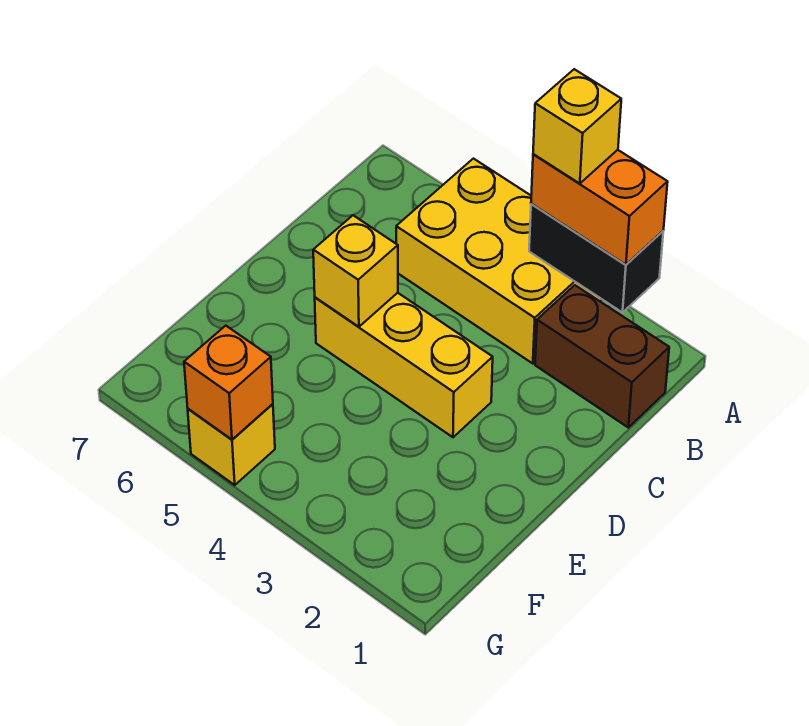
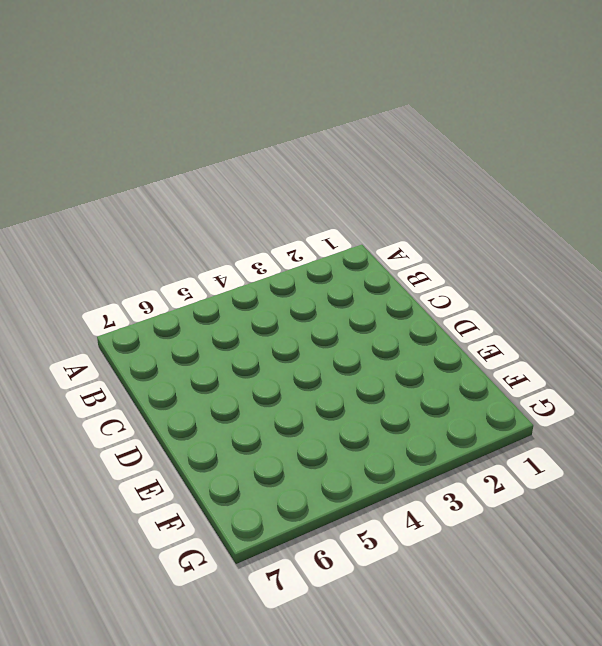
none -> yellow 2x3 brick [396,159,602,364]
none -> brown 1x2 brick [535,285,669,427]

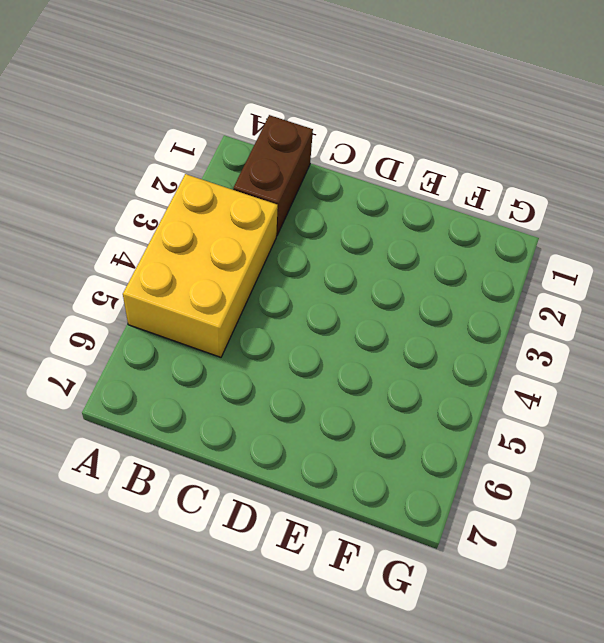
none -> yellow 1x3 brick [315,293,493,437]
none -> yellow 1x1 brick [188,404,275,485]

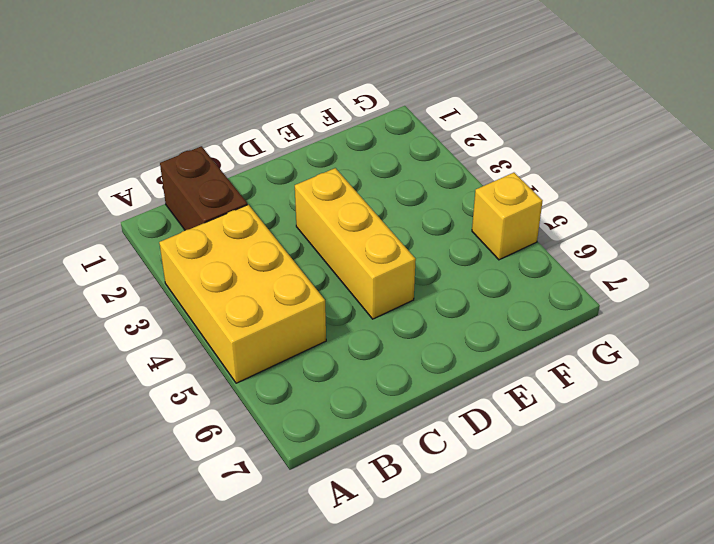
none -> black 1x2 brick [529,204,663,313]
none -> yellow 1x1 brick [313,215,398,327]

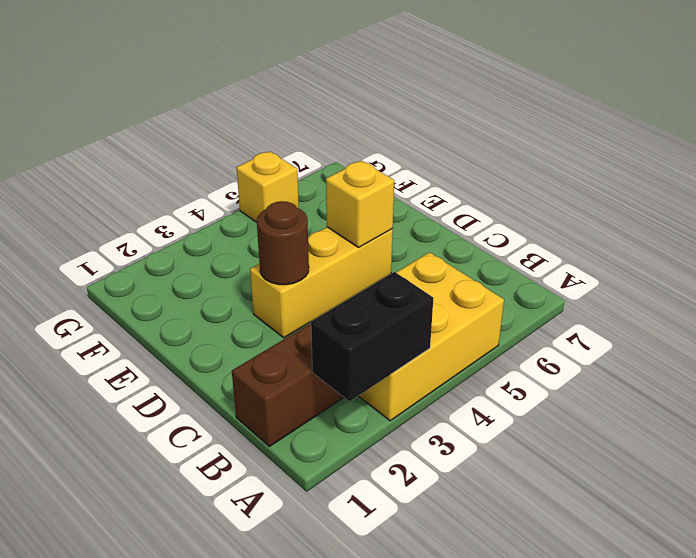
brown 1x1 round brick [257,201,309,285] -> none
none -> orange 1x1 brick [184,326,273,440]
none -> orange 1x2 brick [531,150,668,265]

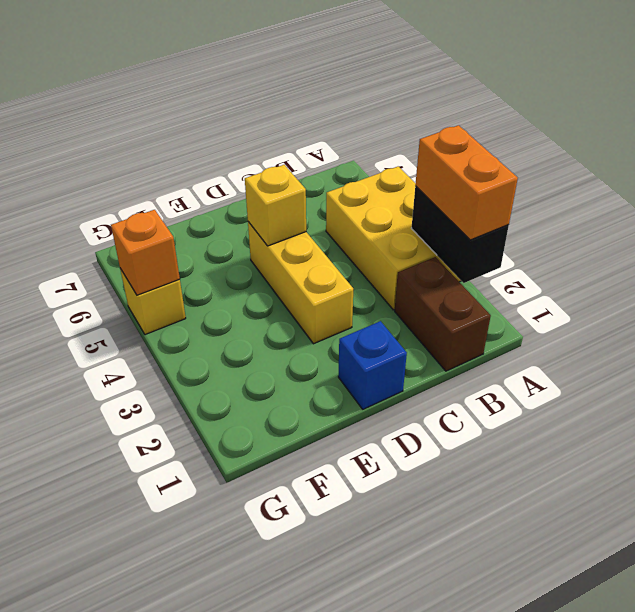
blue 1x1 brick [338,321,407,409] -> none
none -> yellow 1x1 brick [533,69,621,184]

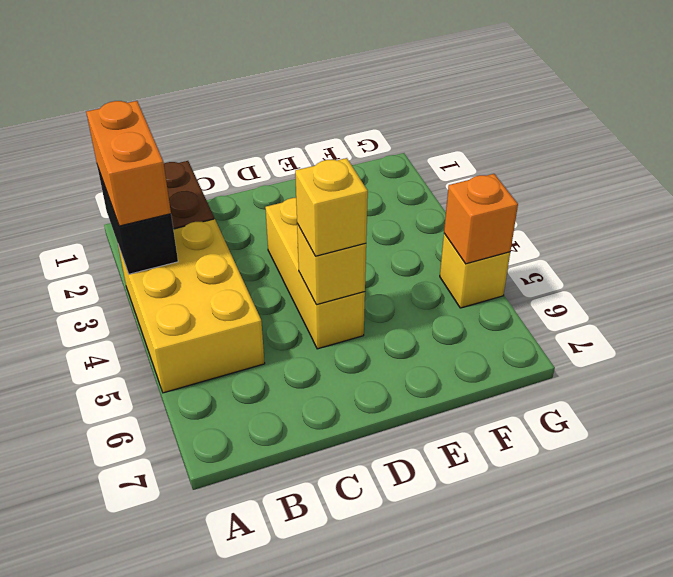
yellow 1x1 brick [295,158,368,256] -> yellow 1x1 brick moved to [533,69,621,184]

